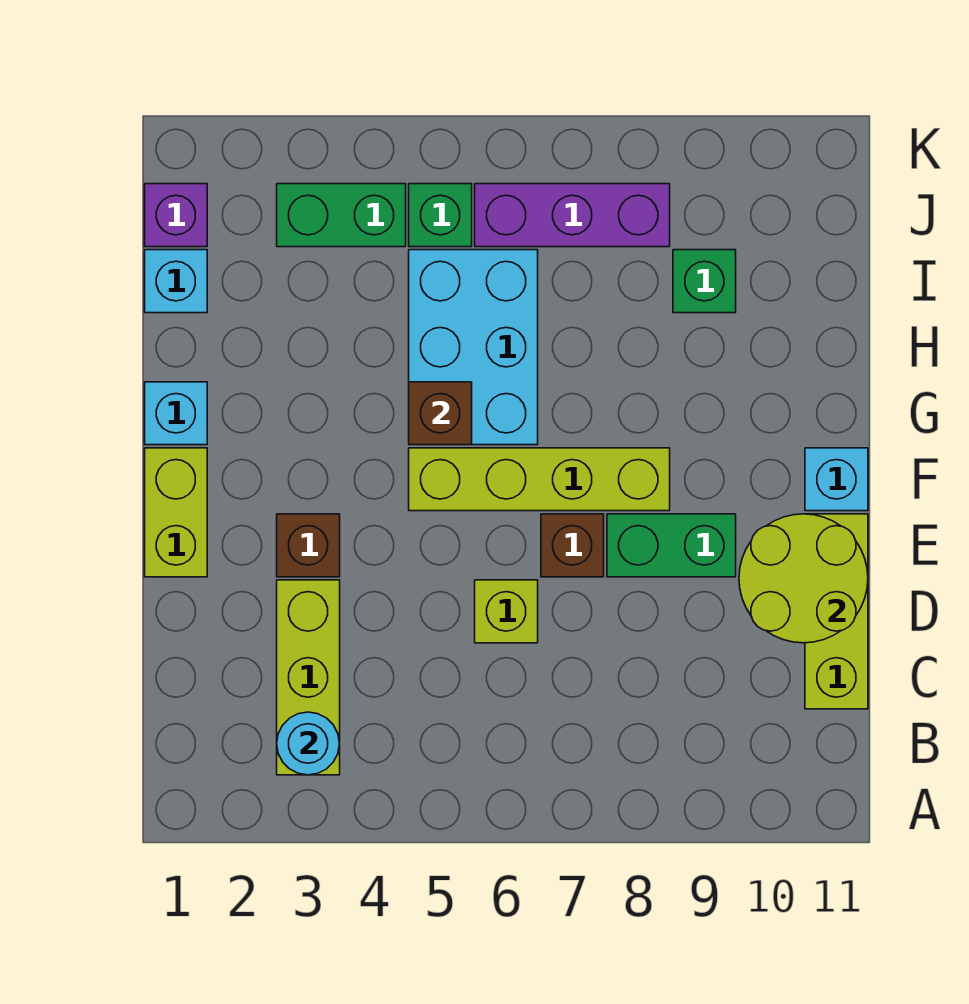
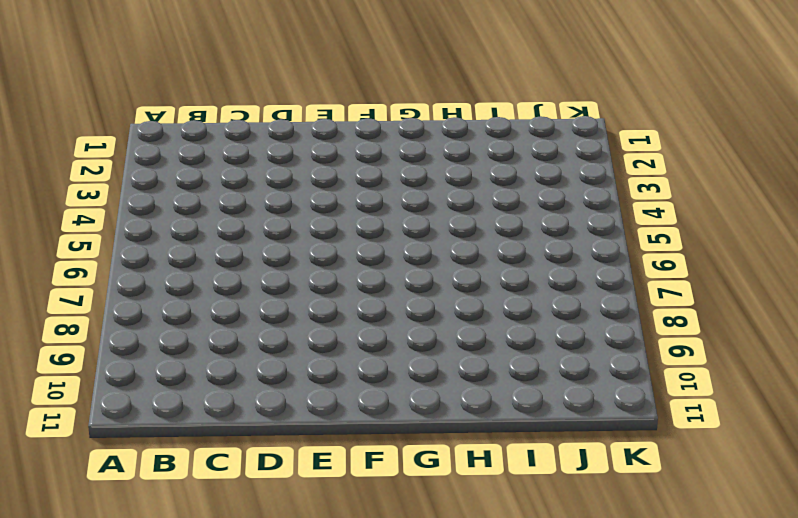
none -> lime 1x3 brick [277,580,340,775]
none -> lime 1x3 brick [805,514,868,709]
none -> lime 1x1 brick [475,580,538,643]

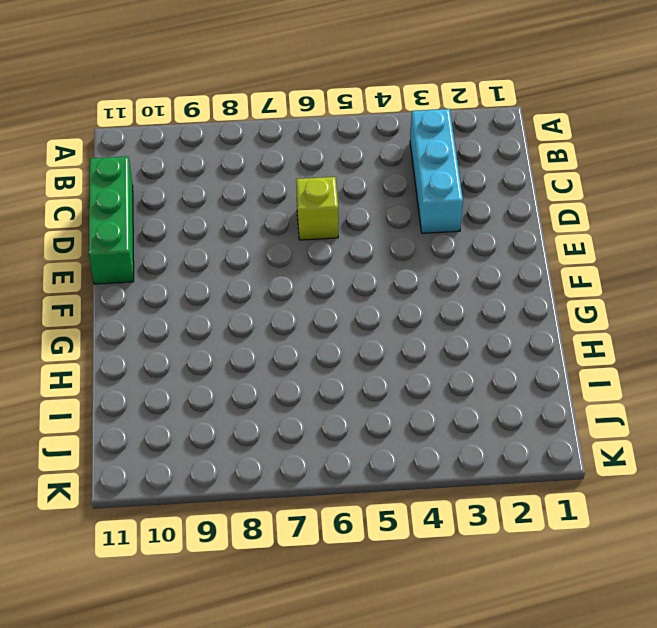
cyan 1x3 brick [410,109,463,233] -> lime 1x3 brick [277,580,340,775]
green 1x3 brick [89,156,134,284] -> lime 1x3 brick [805,514,868,709]
none -> lime 1x2 brick [145,448,207,577]
none -> brown 1x1 brick [277,514,340,577]
none -> brown 1x1 brick [541,514,604,577]

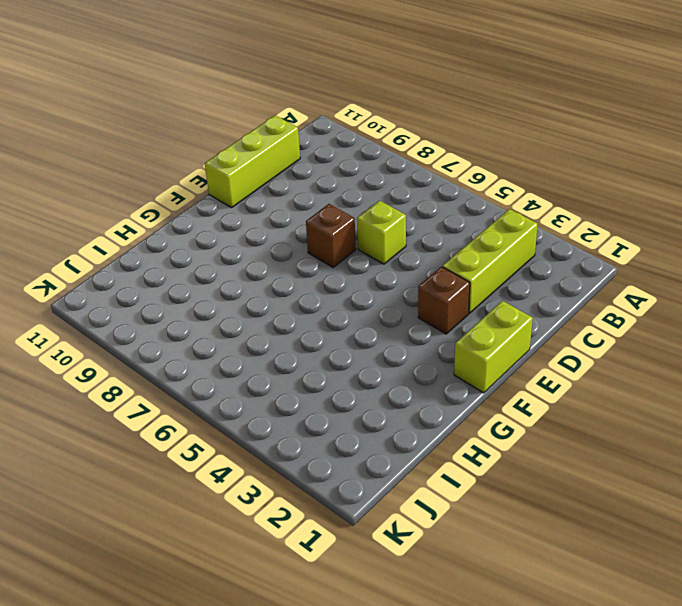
none -> green 1x2 brick [607,514,736,577]
none -> lime 1x4 brick [409,448,670,511]
none -> cyan 1x1 brick [805,448,868,511]

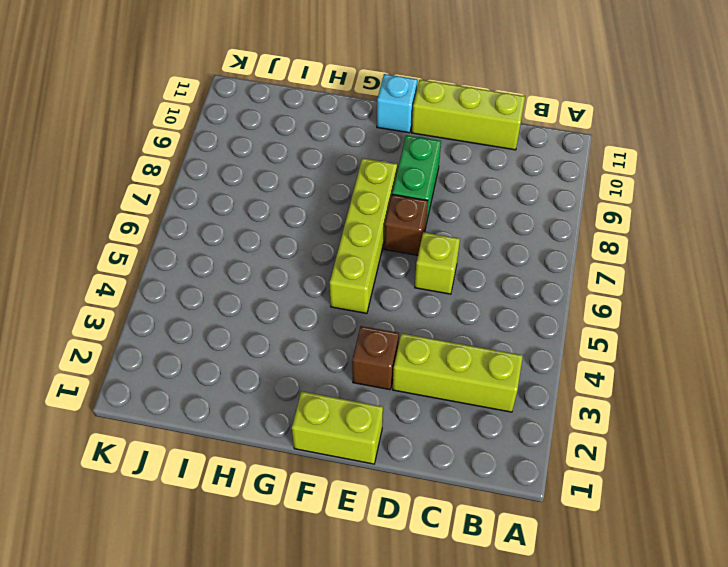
none -> cyan 1x1 brick [145,382,207,445]
none -> cyan 2x3 brick [409,250,538,445]
none -> cyan 1x1 brick [145,250,207,313]

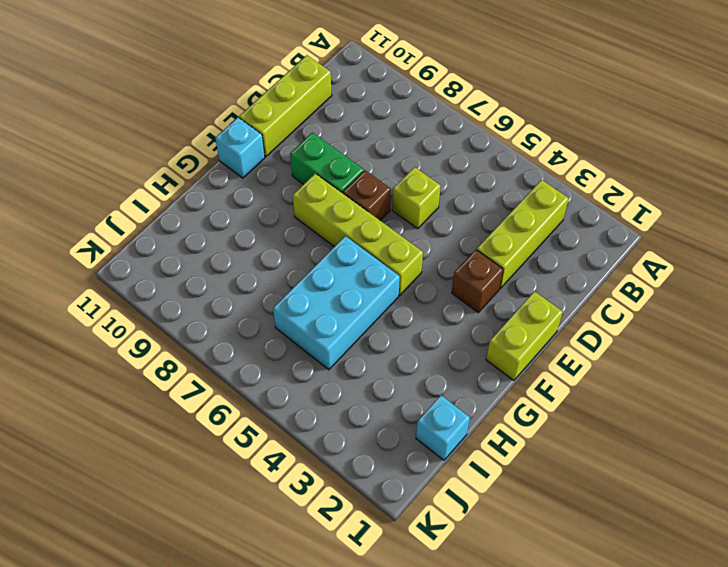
none -> cyan 1x1 brick [145,382,207,445]
none -> green 1x1 brick [673,250,736,313]
none -> purple 1x1 brick [145,184,207,247]

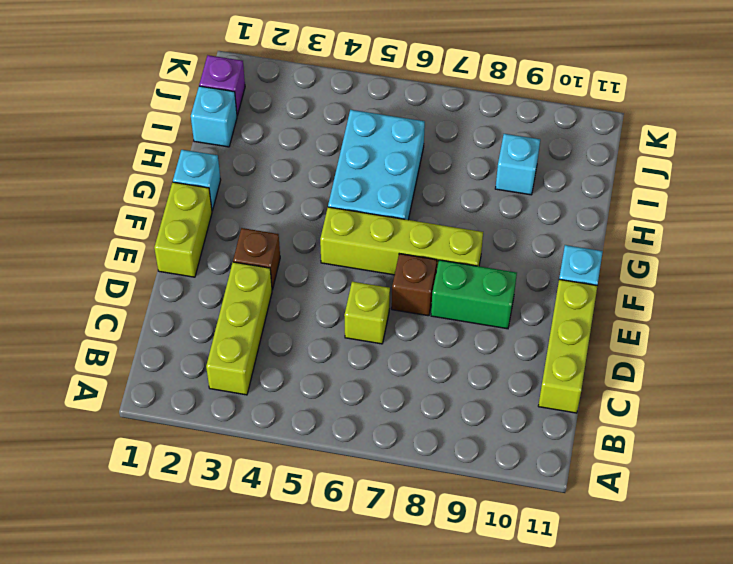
cyan 1x1 brick [495,134,540,195] -> green 1x1 brick [673,250,736,313]
none -> green 1x2 brick [277,184,406,247]
none -> green 1x1 brick [409,184,472,247]
none -> purple 1x3 brick [475,184,670,247]

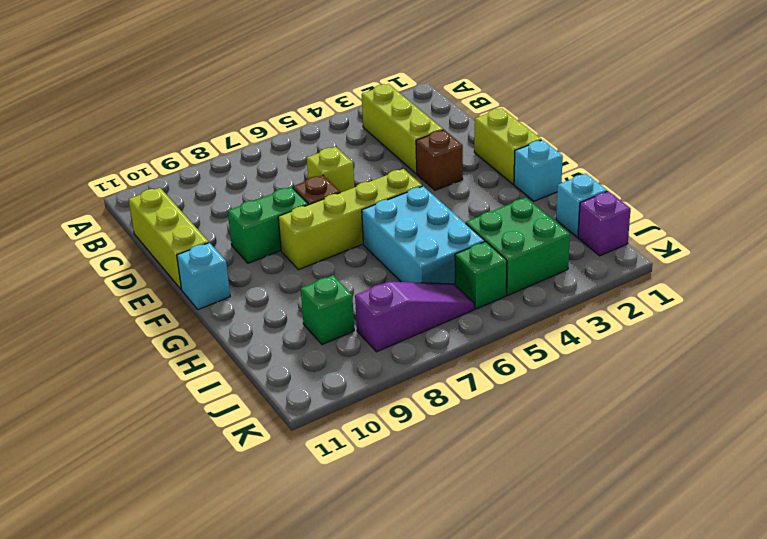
green 2x2 brick [466,198,570,295] -> green 1x2 brick [277,184,406,247]
purple 1x3 slope [355,282,474,352] -> purple 1x3 brick [475,184,670,247]
none -> cyan 1x1 round brick [277,712,340,775]
none -> lime 2x2 round brick [739,514,868,643]
none -> brown 1x1 brick [409,382,472,445]

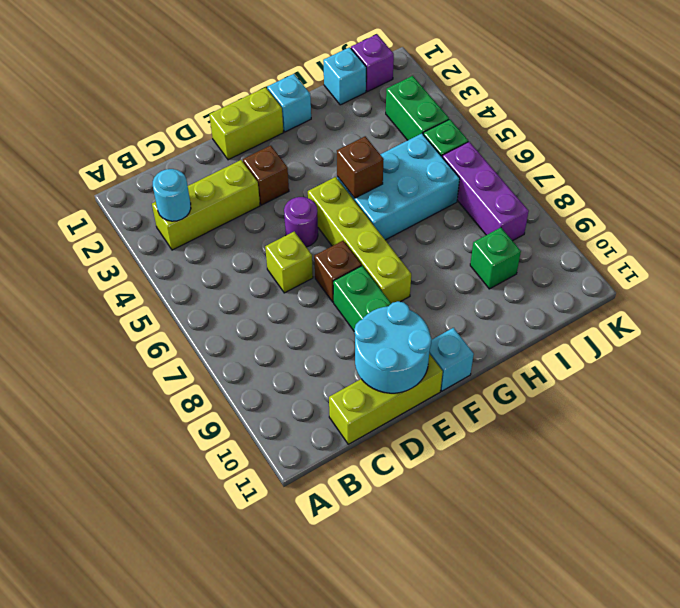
cyan 2x2 round brick [354,301,432,393] -> lime 2x2 round brick [739,514,868,643]
purple 1x1 round brick [284,197,318,247] -> none

